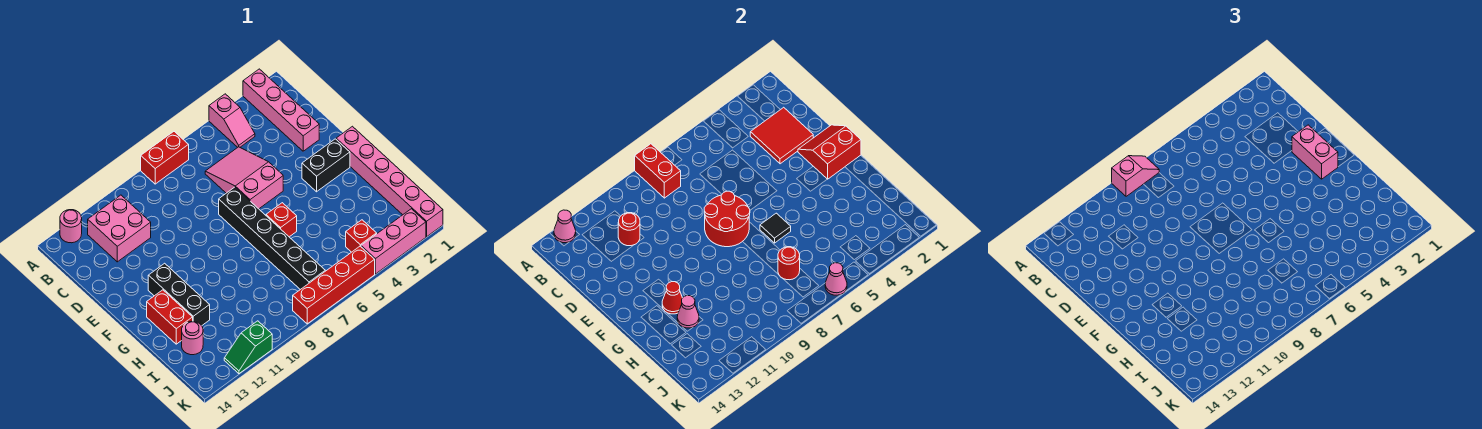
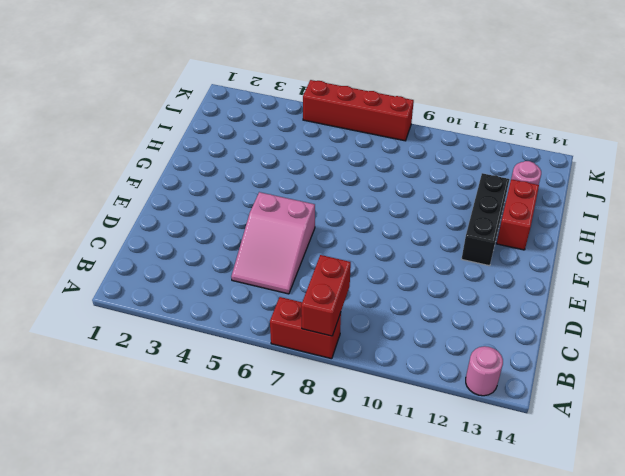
none -> pink 1x4 brick [243,69,319,151]
none -> pink 1x2 slope [209,94,255,147]
none -> pink 2x2 brick [88,195,151,262]
none -> black 1x6 brick [219,187,325,290]

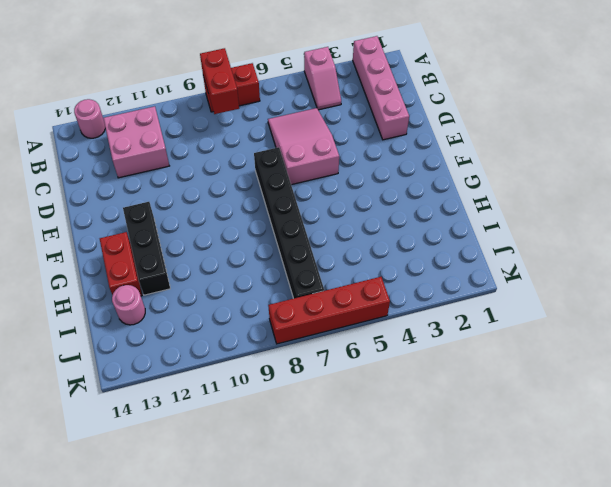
none -> pink 1x6 brick [336,126,443,236]
none -> black 1x2 brick [302,139,350,192]
none -> red 1x1 brick [266,203,297,237]
none -> red 1x1 brick [346,220,377,252]

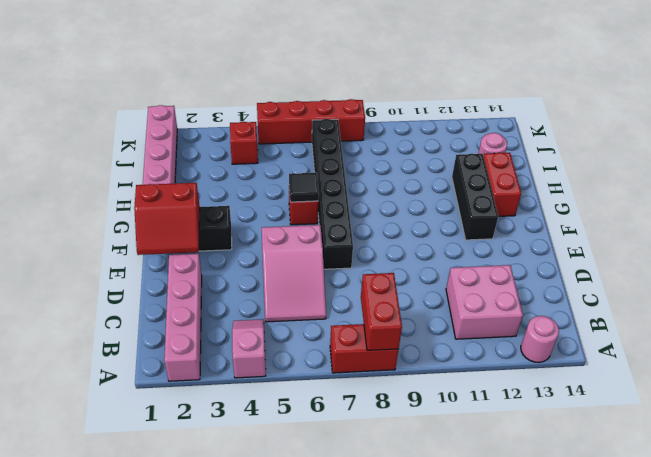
none -> pink 1x3 brick [361,209,426,274]
none -> green 1x2 slope [224,321,272,374]
none -> pink 1x1 cone [554,210,576,243]
none -> red 2x2 tile [750,107,813,164]

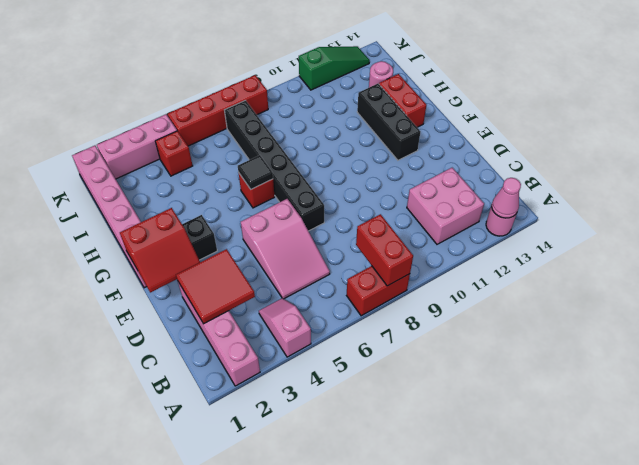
green 1x3 slope [299,46,370,90] -> green 1x2 slope [224,321,272,374]
none -> red 1x1 round brick [618,213,640,246]
none -> red 2x2 round brick [704,191,750,247]
none -> red 1x1 cone [662,282,682,314]
none -> pink 1x1 cone [677,296,699,328]

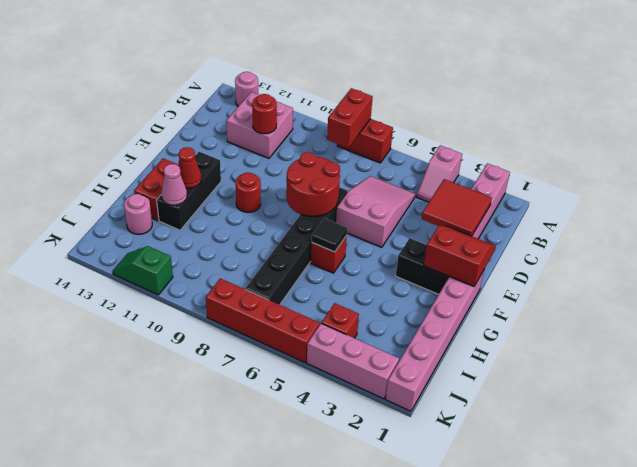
red 1x1 round brick [235,173,261,212] -> red 1x1 round brick moved to [778,247,800,280]
none -> pink 1x1 cone [554,210,576,243]
none -> pink 1x1 cone [825,263,847,295]
none -> pink 1x2 slope [1112,156,1159,196]
none -> pink 1x2 brick [1292,125,1338,179]

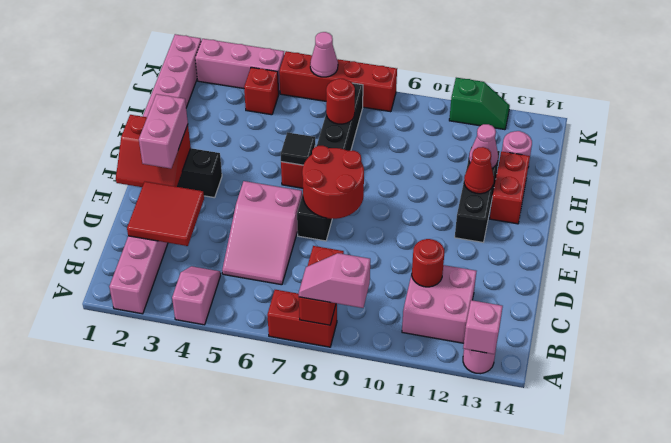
pink 1x1 brick [463,300,503,354] -> pink 1x1 cone [554,210,576,243]

